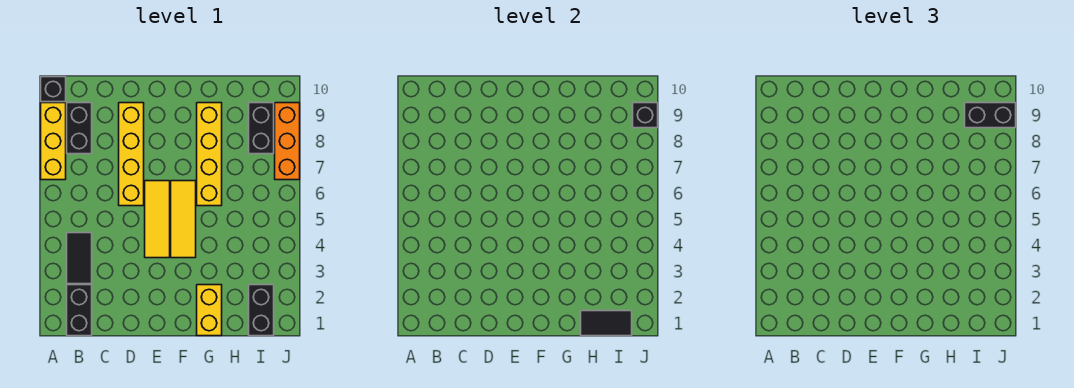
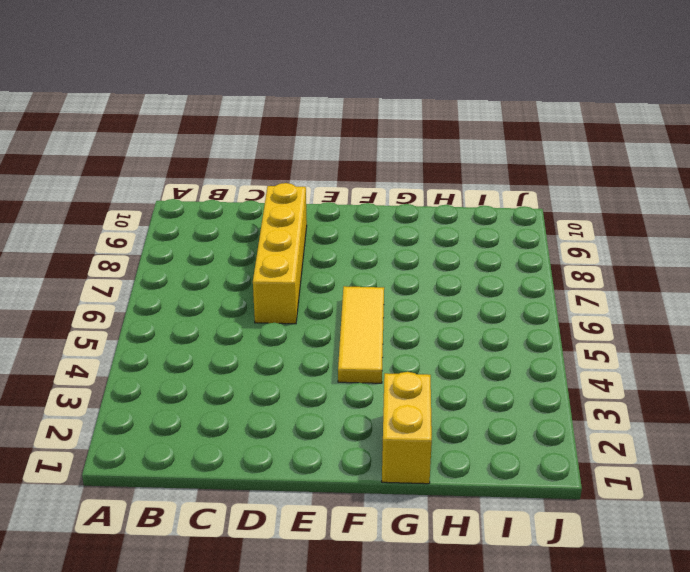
none -> yellow 1x3 brick [41,103,66,180]
none -> black 1x1 brick [41,77,66,102]
none -> black 1x2 brick [67,285,92,336]

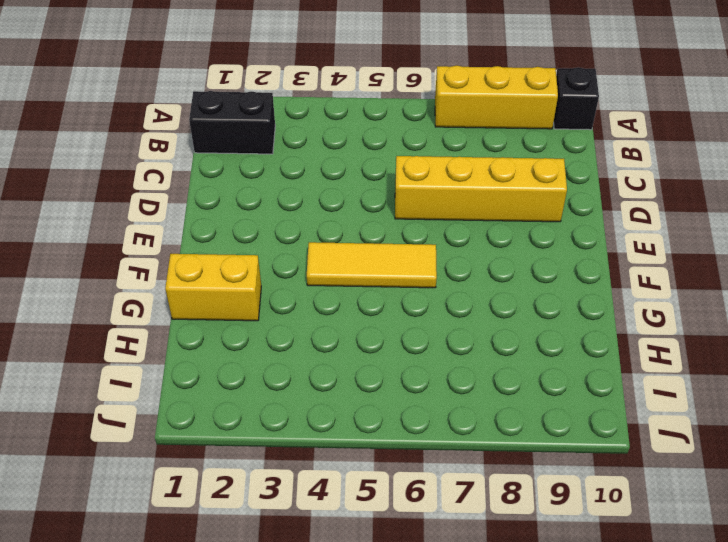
none -> black 1x2 tile [67,233,92,284]
none -> black 1x2 brick [67,103,92,154]
none -> yellow 1x3 tile [145,181,170,258]

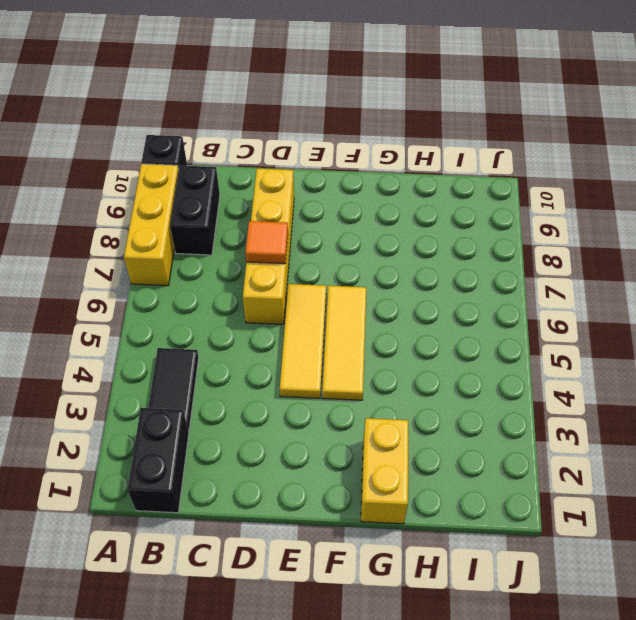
orange 1x1 tile [245,221,288,264] -> none
none -> yellow 1x4 brick [197,103,222,206]
none -> black 1x2 brick [249,285,274,336]
none -> black 1x2 brick [249,103,274,154]

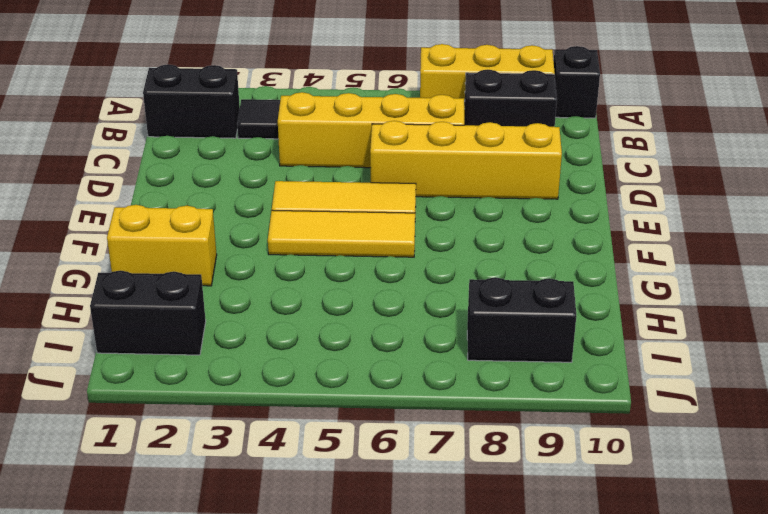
yellow 1x4 brick [278,92,464,168] -> yellow 1x4 brick moved to [197,103,222,206]
none -> orange 1x3 brick [275,103,300,180]
none -> black 1x2 tile [581,311,632,336]
none -> black 1x1 brick [633,103,658,128]

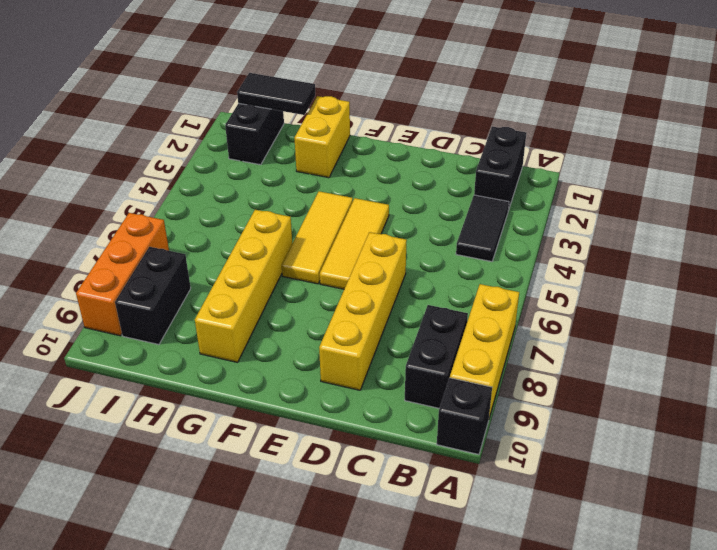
none -> black 1x1 brick [633,103,658,128]
none -> black 1x2 brick [965,103,1016,128]

